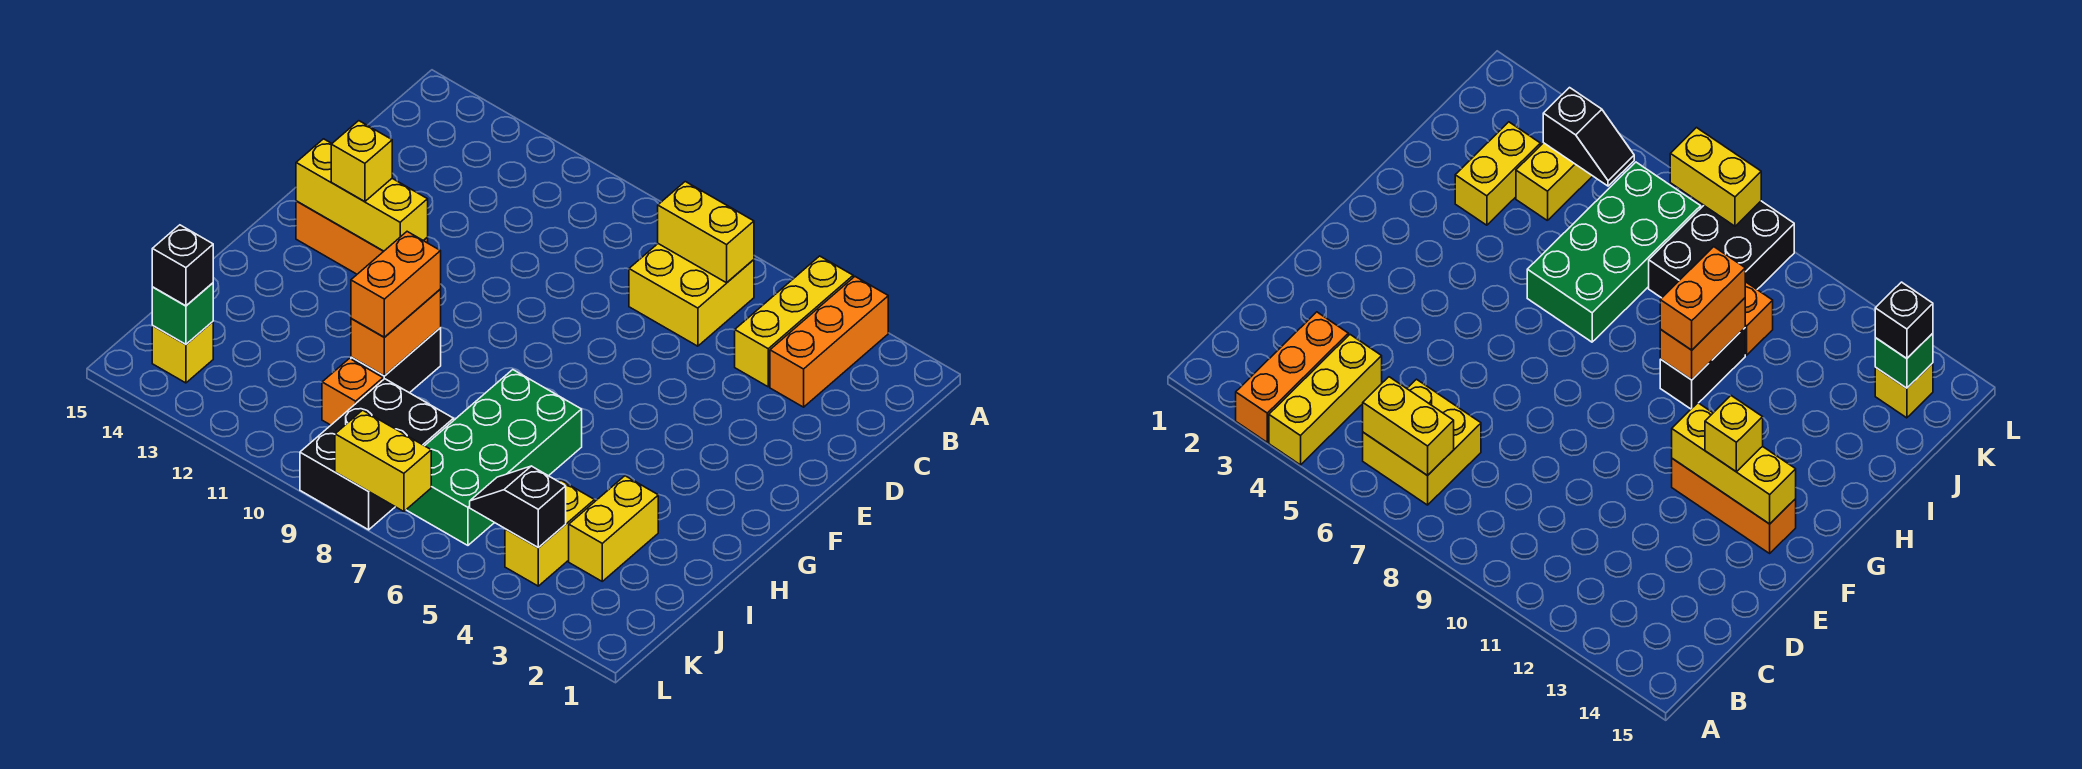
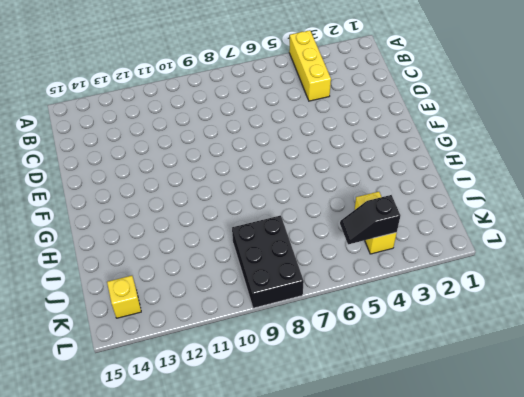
none -> orange 1x3 brick [770,277,888,407]
none -> yellow 2x2 brick [629,244,754,346]
none -> orange 1x3 brick [296,201,428,274]

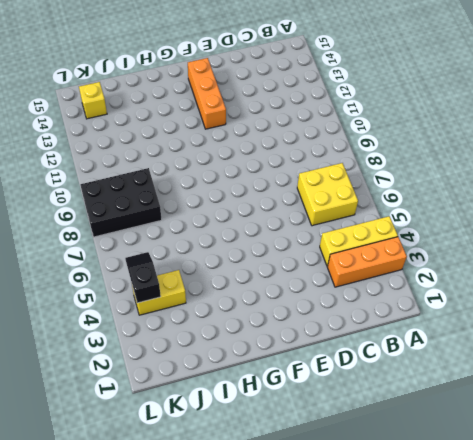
none -> green 2x4 brick [407,370,582,545]
none -> black 1x2 brick [351,328,441,393]
none -> yellow 1x2 brick [569,476,658,581]

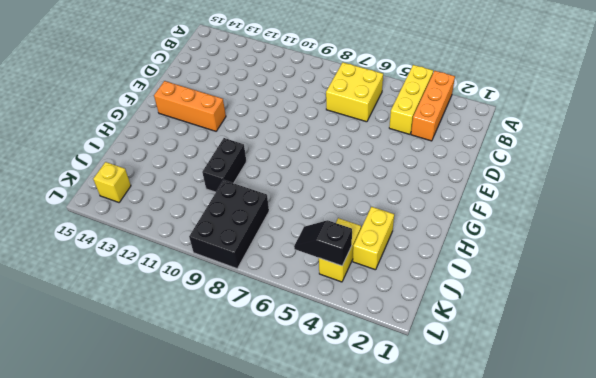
none -> green 2x4 brick [407,370,582,545]
none -> orange 1x1 brick [322,358,383,425]
none -> yellow 1x2 brick [658,182,754,283]

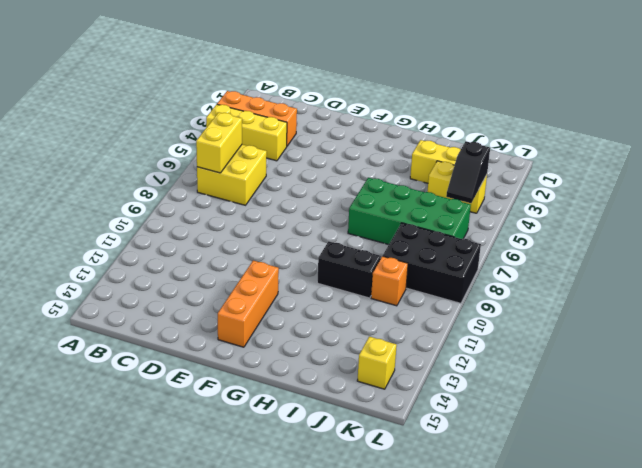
none -> yellow 1x3 brick [296,139,428,251]
none -> orange 1x2 brick [351,290,441,376]
none -> green 1x1 brick [152,283,213,344]

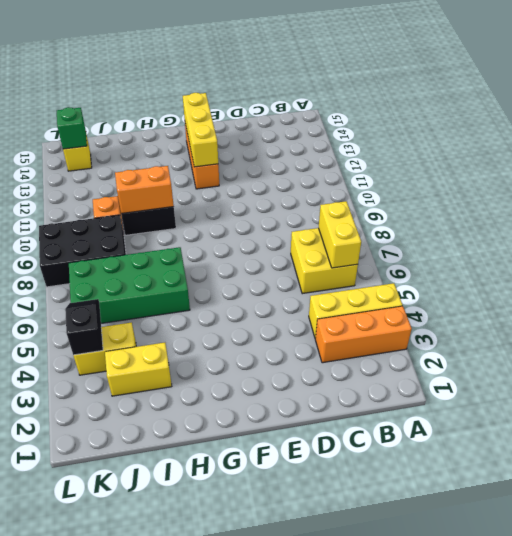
none -> yellow 1x2 brick [335,410,431,511]
none -> yellow 1x1 brick [331,121,392,201]
none -> orange 1x2 brick [351,232,441,337]

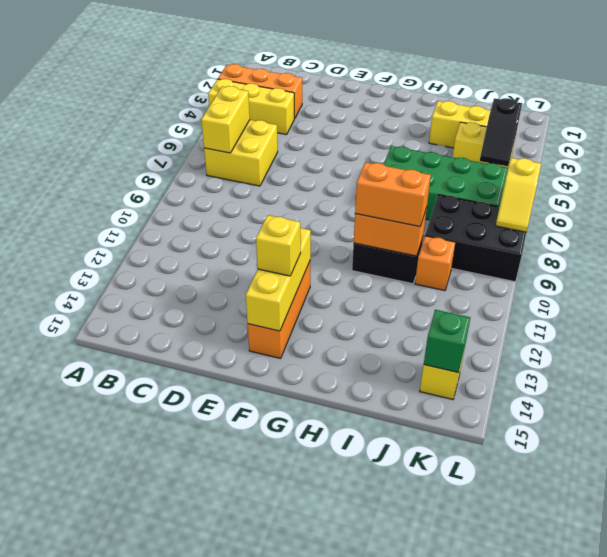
yellow 1x2 slope [496,158,541,232] -> yellow 1x2 brick [335,410,431,511]
none -> black 1x1 brick [152,225,213,306]

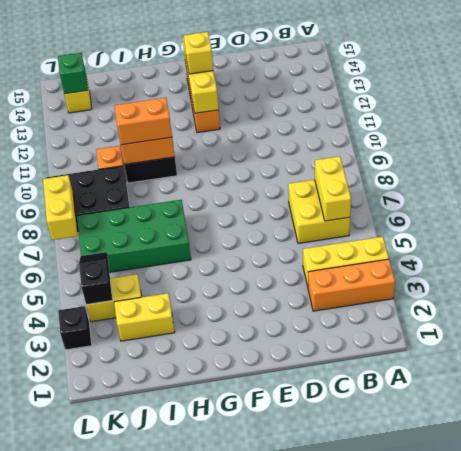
black 1x1 brick [58,306,92,350] -> black 1x1 brick moved to [152,225,213,306]

